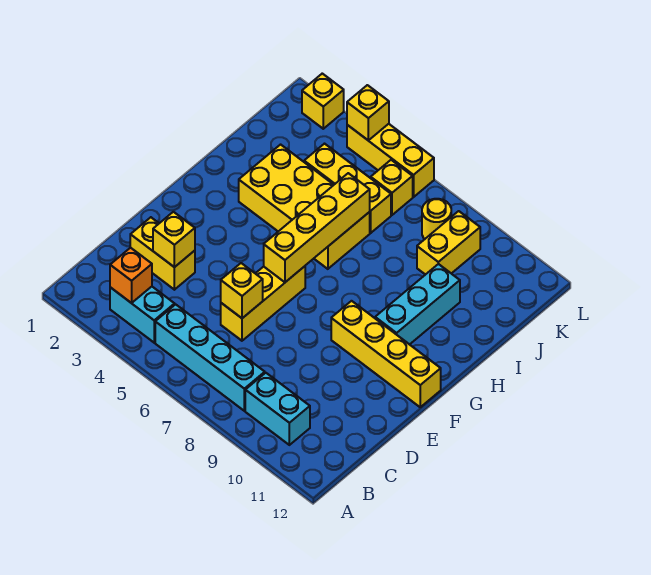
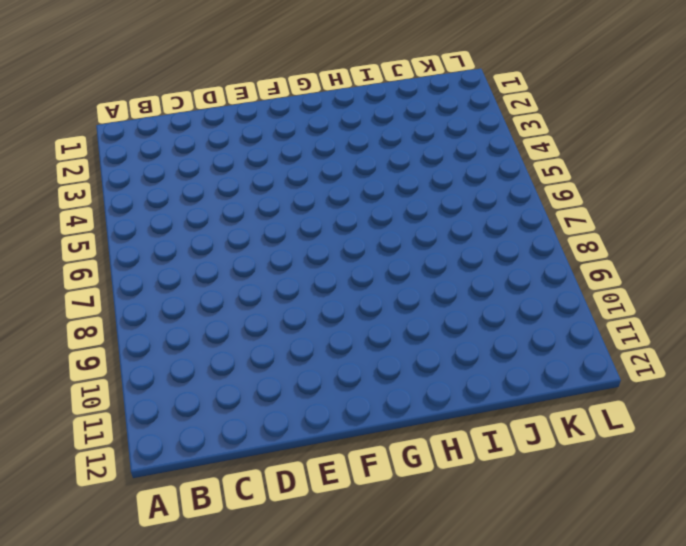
none -> cyan 1x2 brick [110,287,175,343]
none -> cyan 1x4 brick [155,304,265,411]
none -> cyan 1x2 brick [245,373,310,445]

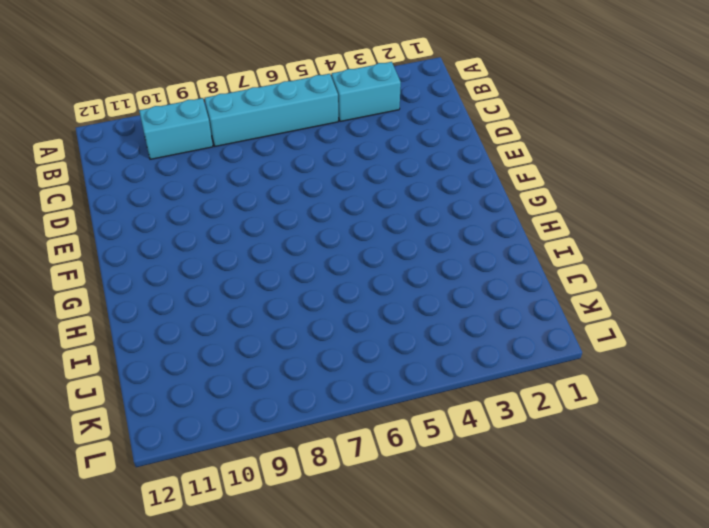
none -> yellow 1x2 brick [130,217,195,290]
none -> yellow 1x3 brick [221,266,305,341]
none -> yellow 1x4 brick [331,301,441,407]

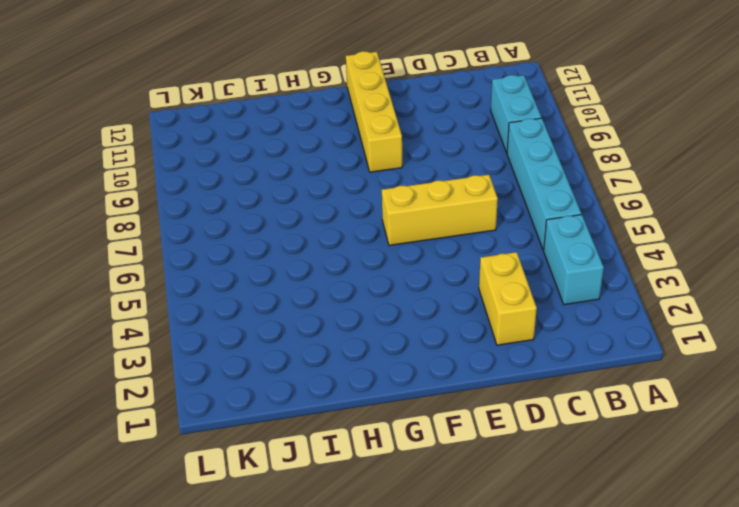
none -> cyan 1x3 brick [375,264,460,345]
none -> yellow 2x4 brick [239,145,370,269]
none -> yellow 1x3 brick [304,144,391,233]

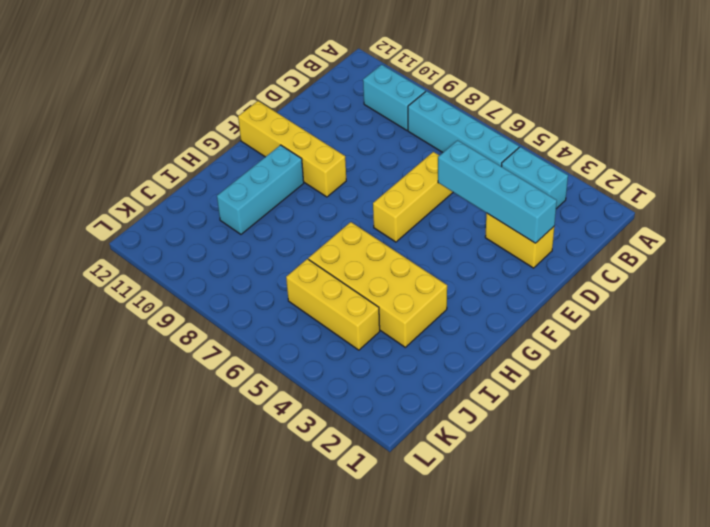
cyan 1x4 brick [438,140,557,243] -> yellow 1x1 brick [153,212,195,267]
none -> yellow 1x2 brick [417,211,480,275]
none -> yellow 1x1 brick [371,160,413,215]
none -> yellow 1x1 round brick [422,199,451,239]

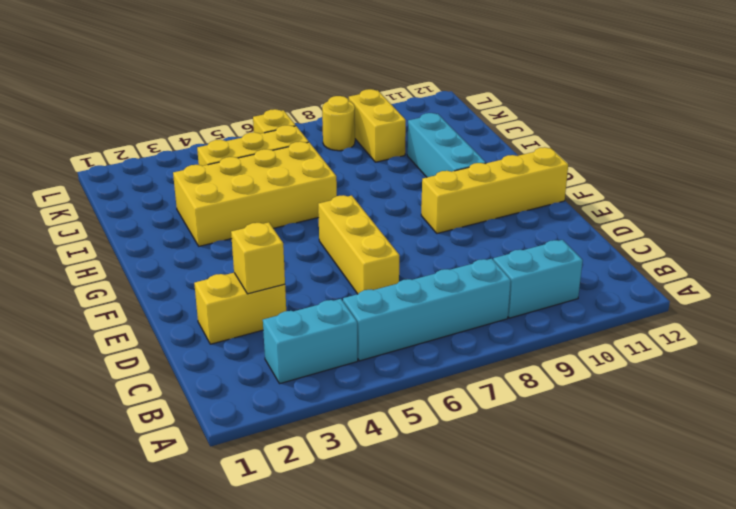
none -> yellow 1x1 brick [302,74,344,129]
none -> yellow 1x3 brick [347,124,434,197]
none -> orange 1x1 brick [110,248,152,303]

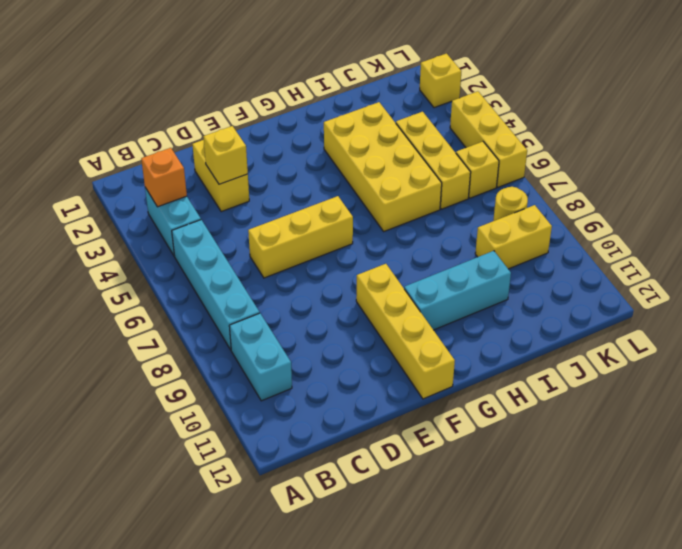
none -> yellow 1x1 brick [221,263,263,318]
none -> yellow 1x4 brick [264,173,370,282]
none -> yellow 1x1 brick [347,85,389,140]

